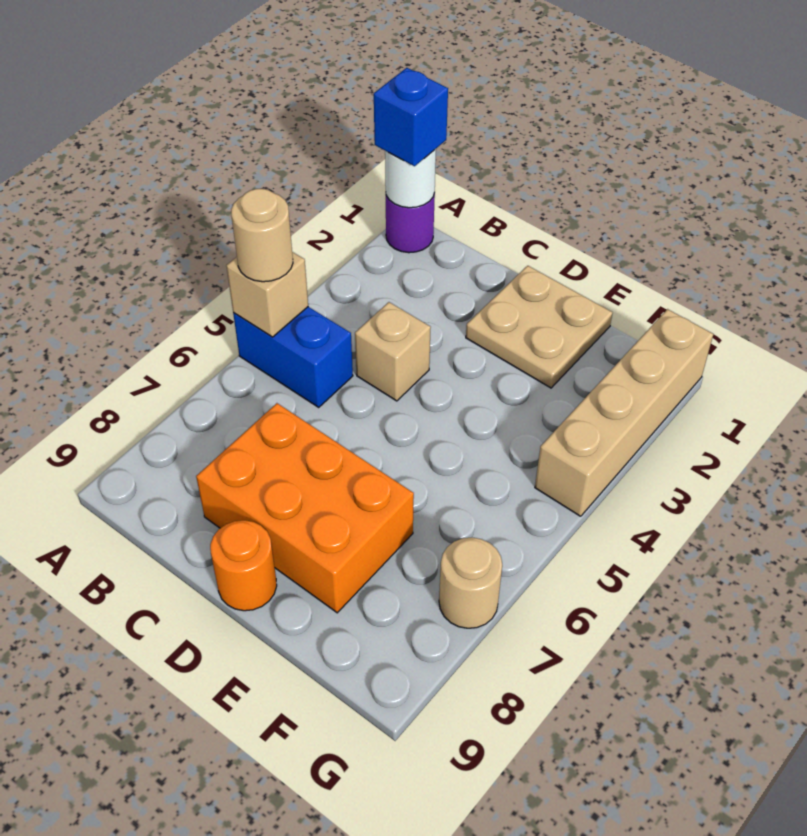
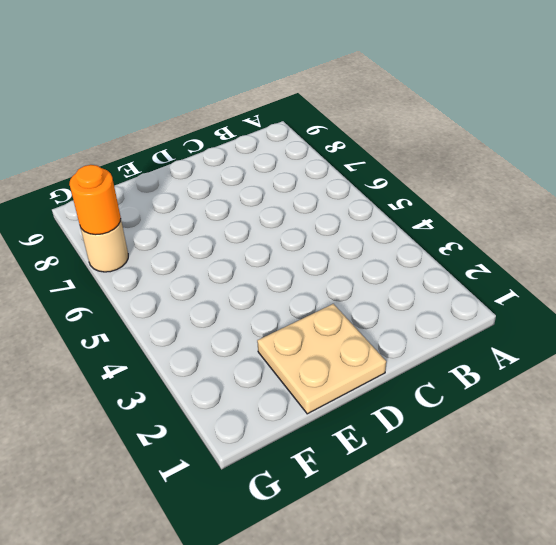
orange 1x1 round brick [69,165,121,235] -> orange 1x1 round brick moved to [210,520,277,611]
none -> purple 1x1 round brick [386,193,435,253]
none -> blue 1x2 brick [233,307,353,407]
none -> tan 1x1 brick [355,302,431,401]

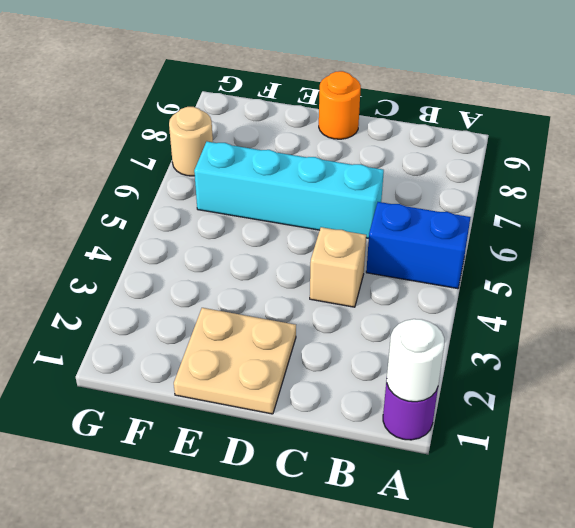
cyan 1x4 brick [194,142,384,238] -> none
none -> orange 2x3 brick [196,403,414,613]
none -> tan 1x4 brick [535,309,713,516]
none -> tan 1x1 brick [226,252,308,337]

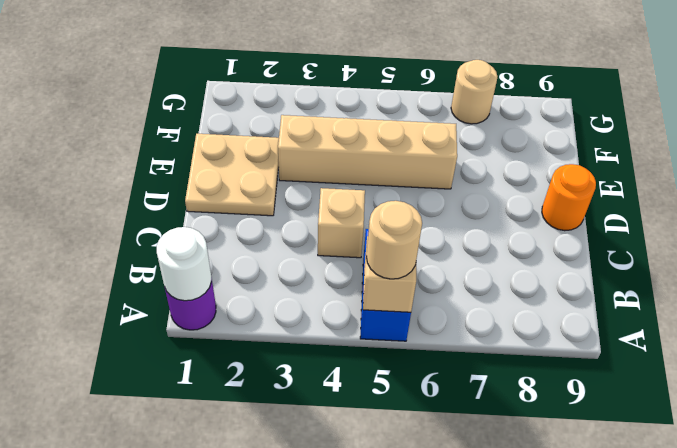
tan 1x4 brick [278,115,457,189] -> tan 1x4 brick moved to [535,309,713,516]
none -> orange 2x3 brick [196,403,414,613]
none -> blue 1x1 brick [374,68,448,166]

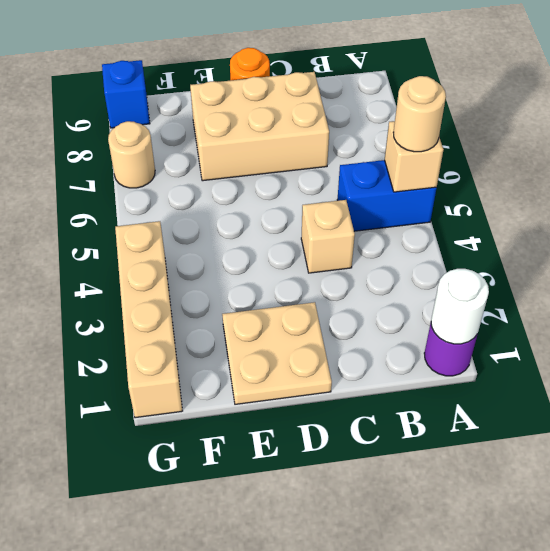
tan 2x3 brick [190,72,329,181] -> orange 2x3 brick [196,403,414,613]
blue 1x1 brick [102,60,150,128] -> blue 1x1 brick moved to [374,68,448,166]

